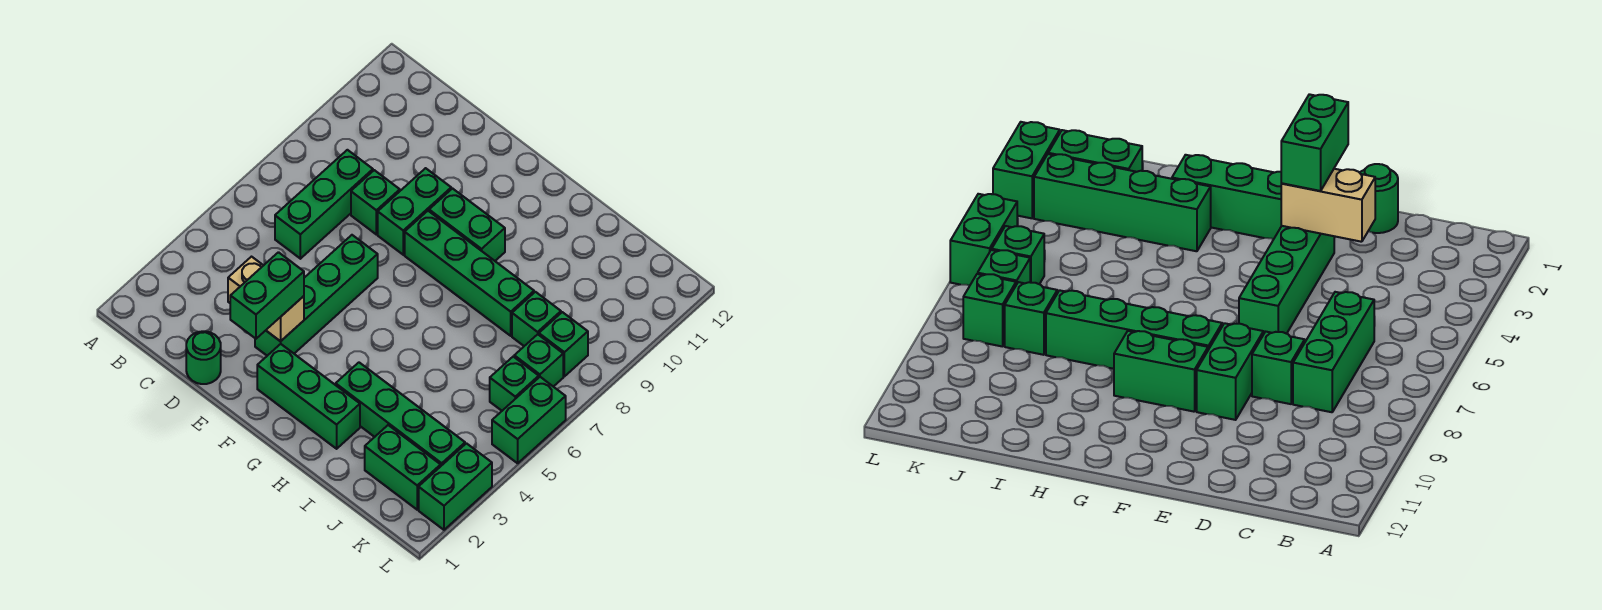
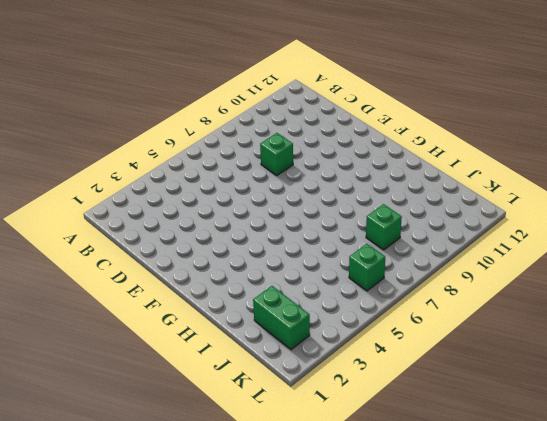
none -> green 1x3 brick [275,150,373,259]
none -> green 1x1 round brick [186,331,221,384]
none -> green 1x4 brick [255,235,378,356]

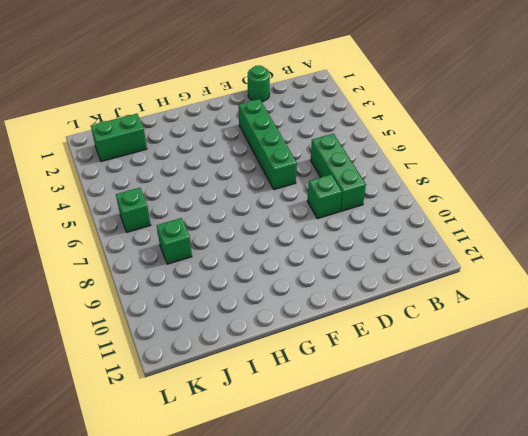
none -> green 1x2 brick [378,168,451,255]
none -> green 1x3 brick [257,344,360,449]
none -> green 1x4 brick [405,211,534,336]

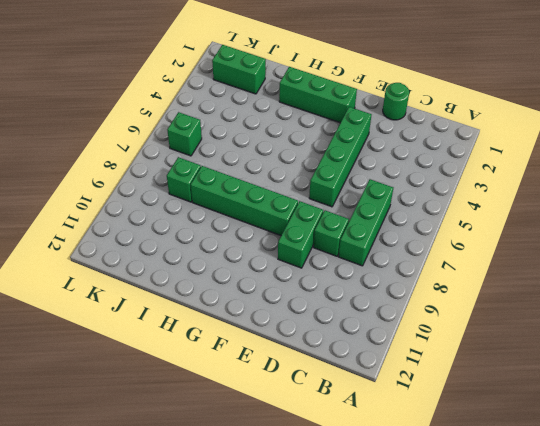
none -> green 1x2 brick [429,189,505,261]
none -> green 1x4 brick [336,363,465,466]
none -> green 1x1 brick [514,334,563,387]

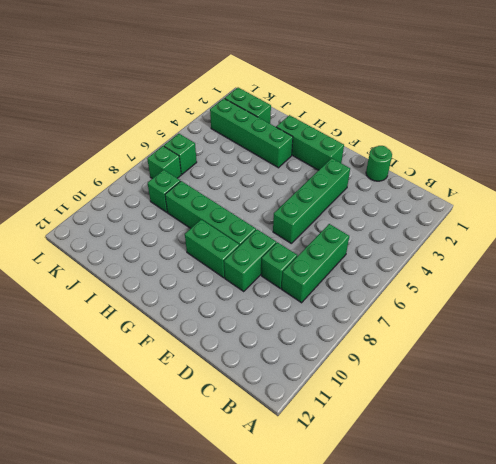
none -> green 1x1 brick [539,312,588,376]
none -> green 1x2 brick [419,443,492,530]
none -> green 1x2 brick [492,377,566,463]

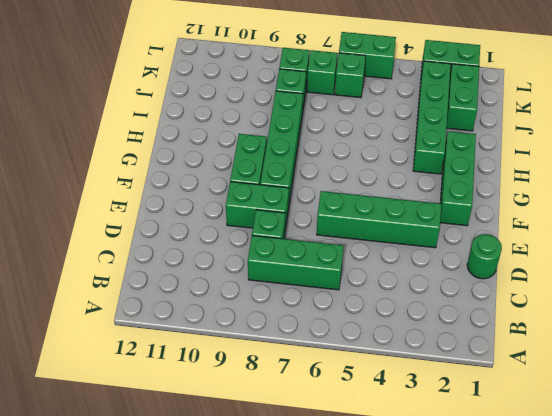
none -> tan 1x2 brick [228,257,304,341]
none -> green 1x2 brick [230,252,304,339]

